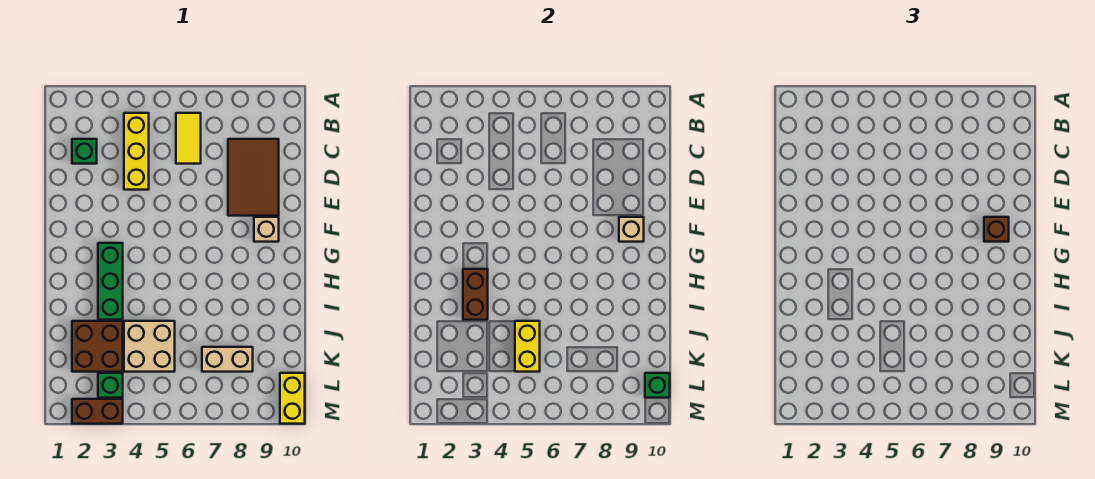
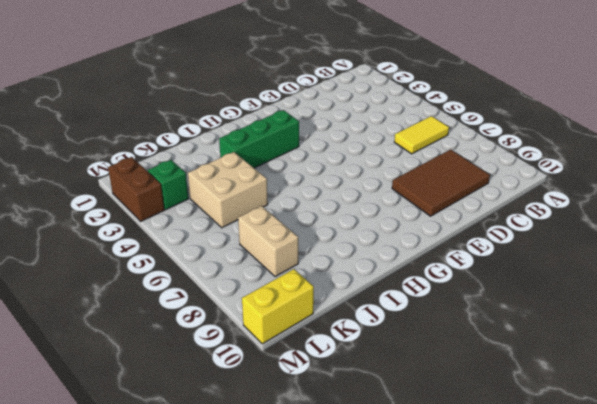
none -> yellow 1x3 brick [124,113,149,190]
none -> green 1x1 brick [72,139,97,164]
none -> tan 1x1 brick [254,217,279,242]

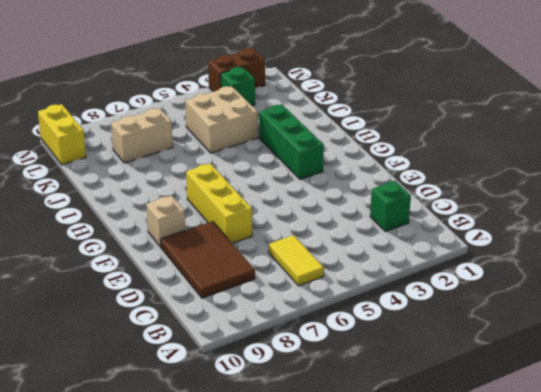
yellow 1x3 brick [186,164,252,243] -> yellow 1x3 brick moved to [124,113,149,190]
none -> brown 2x2 brick [72,321,123,372]
none -> tan 1x1 brick [619,217,644,242]
none -> brown 1x2 brick [463,269,488,320]

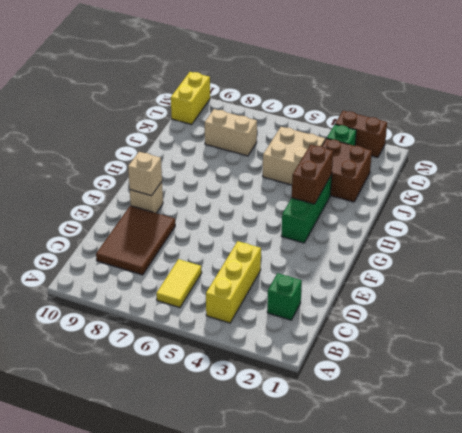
none -> yellow 1x2 brick [515,321,540,372]
none -> green 1x1 brick [645,373,670,398]
none -> brown 1x1 brick [984,217,1009,242]

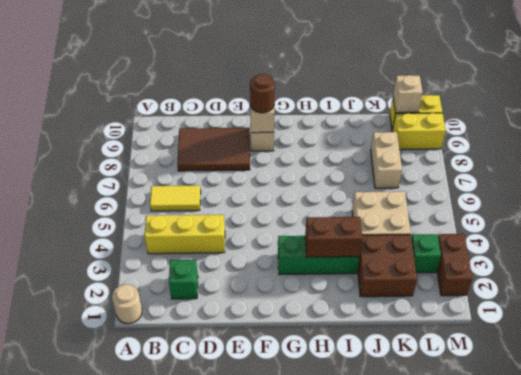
tan 1x1 round brick [112,284,142,324] -> none
brown 1x1 round brick [250,74,275,113] -> brown 1x1 brick [984,217,1009,242]
yellow 1x2 brick [392,113,446,150] -> yellow 1x2 brick moved to [515,321,540,372]
tan 1x1 brick [393,75,423,113] -> green 1x1 brick [645,373,670,398]

